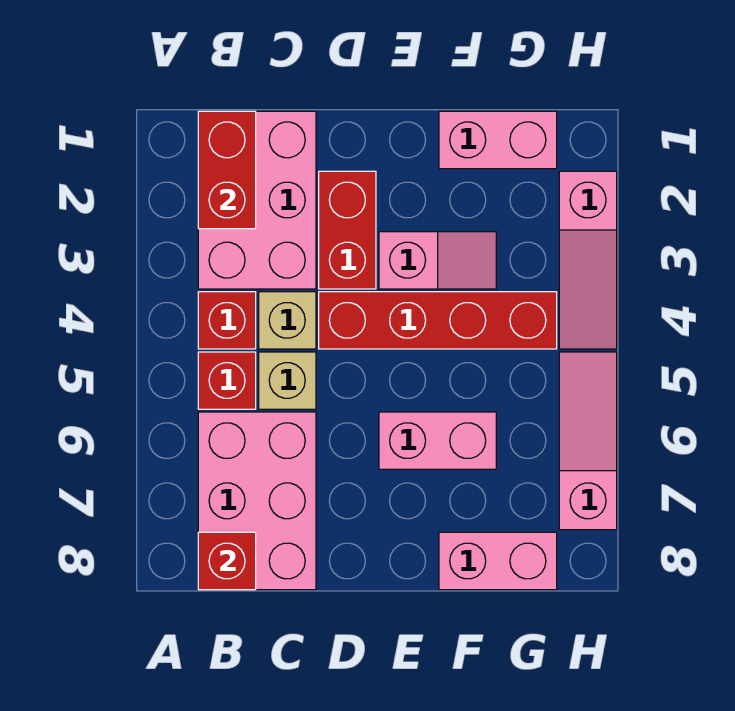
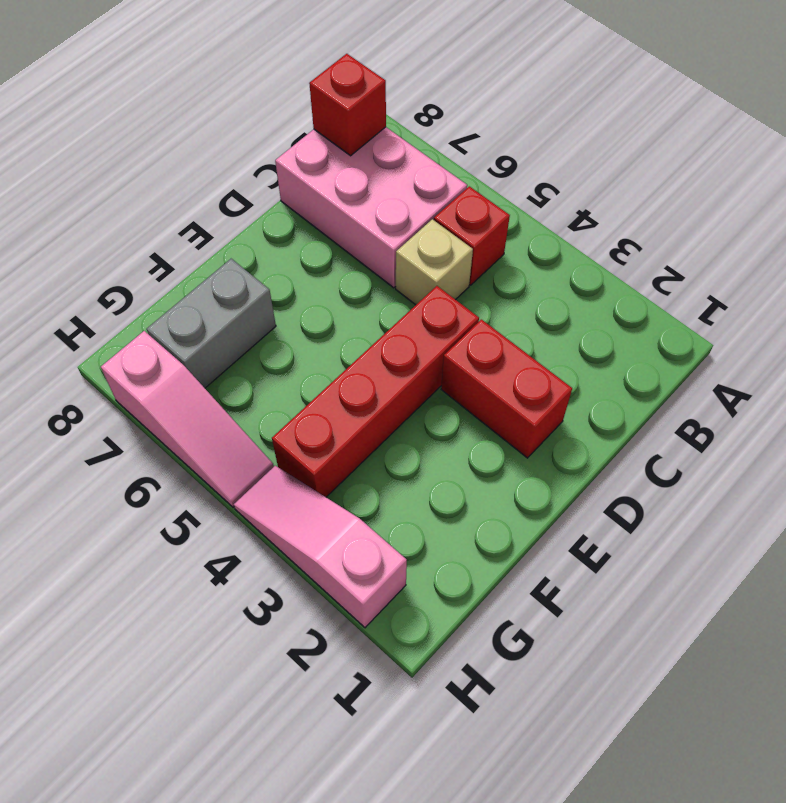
grey 1x2 brick [147,259,276,388] -> none
none -> pink 2x3 brick [198,111,316,289]
none -> red 1x1 brick [198,292,256,349]
none -> tan 1x1 brick [259,292,316,349]

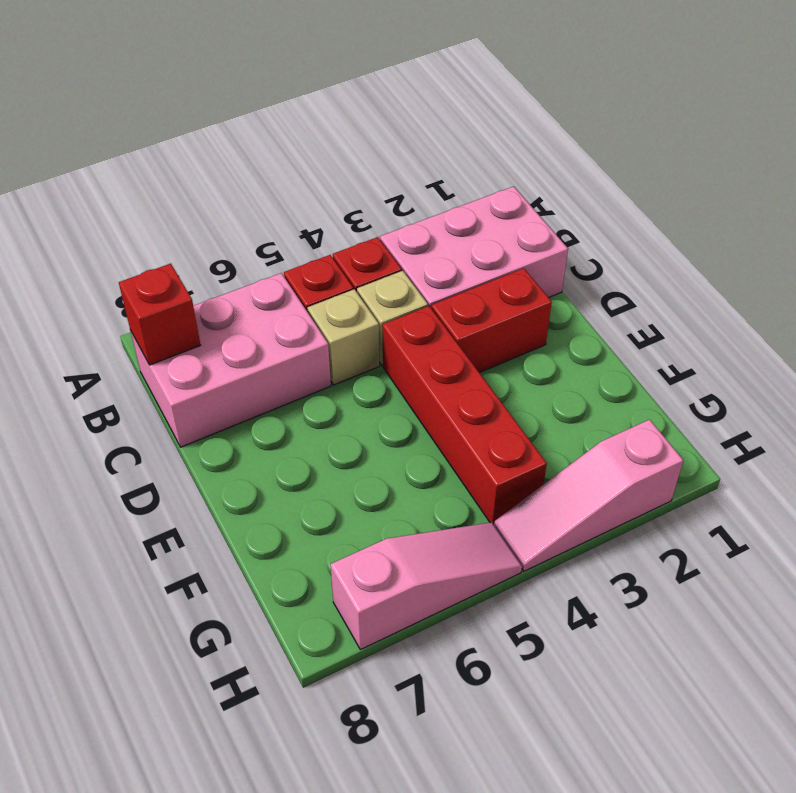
none -> pink 1x2 slope [379,232,496,289]
none -> pink 1x2 brick [379,412,496,469]
none -> pink 1x2 brick [439,111,557,169]

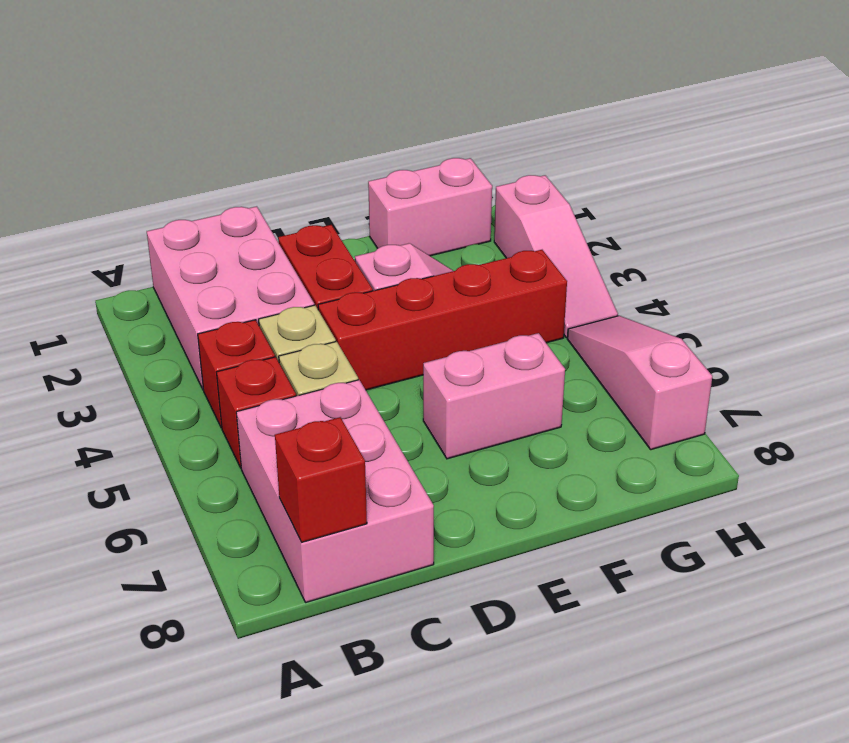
none -> pink 1x2 brick [439,532,557,590]
none -> red 1x2 brick [198,111,256,229]

